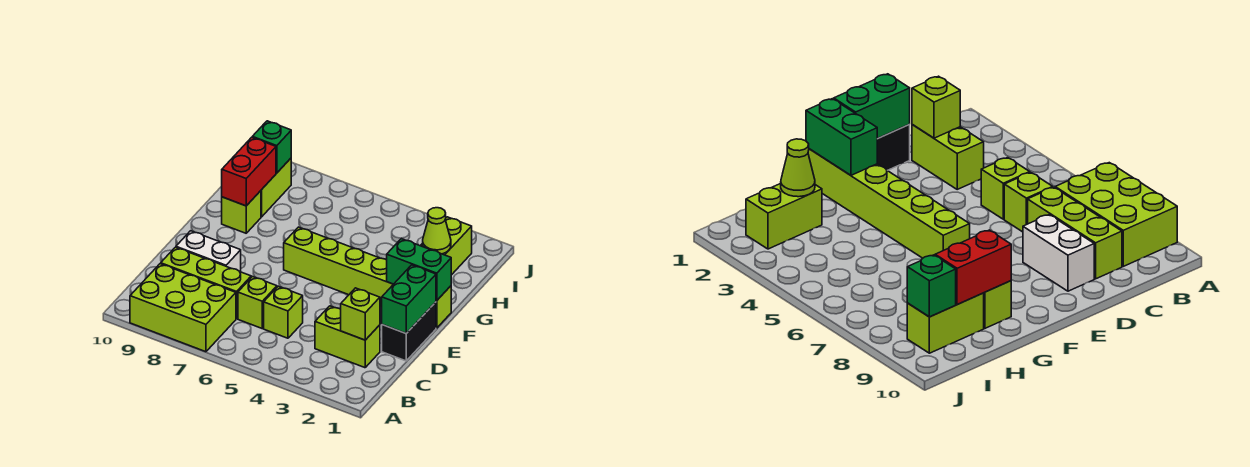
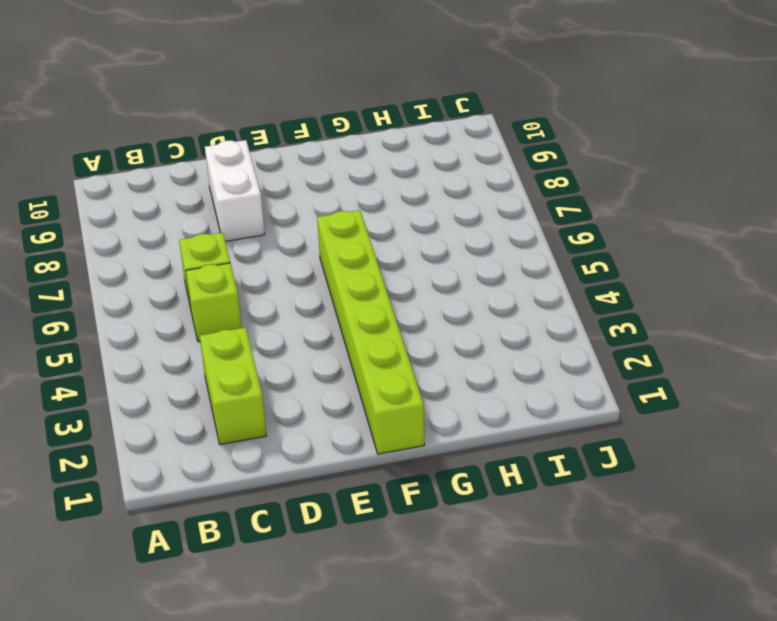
none -> lime 2x3 brick [130,264,236,352]
none -> lime 1x3 brick [161,247,251,319]
none -> black 1x2 brick [382,302,436,361]

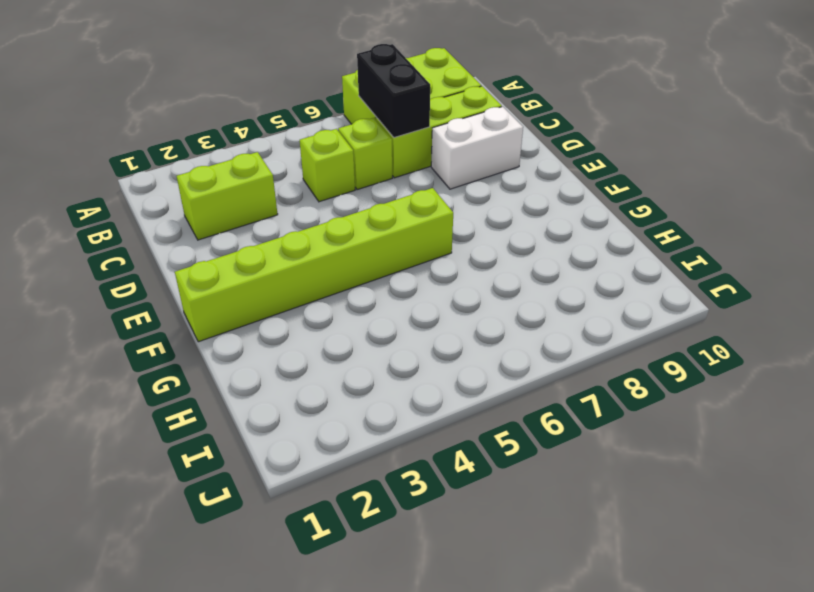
black 1x2 brick [357,44,430,138] -> black 1x2 brick moved to [382,302,436,361]
none -> lime 1x1 brick [222,191,261,233]
none -> lime 1x2 brick [420,217,472,275]
none -> lime 1x2 brick [261,158,291,217]

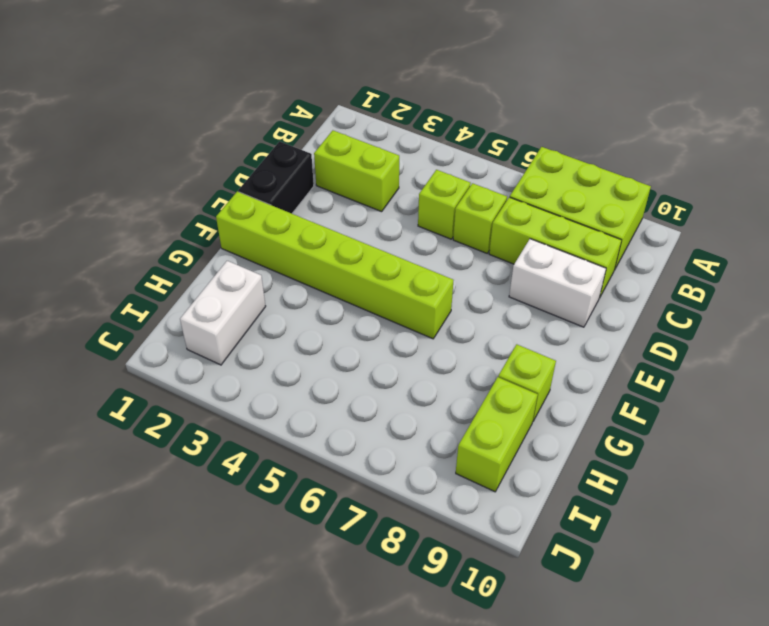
white 1x2 brick [180,261,266,365] -> lime 1x2 brick [420,217,472,275]
none -> lime 1x1 brick [341,288,380,340]
none -> green 1x2 brick [382,265,436,333]
none -> green 1x2 brick [387,239,451,301]

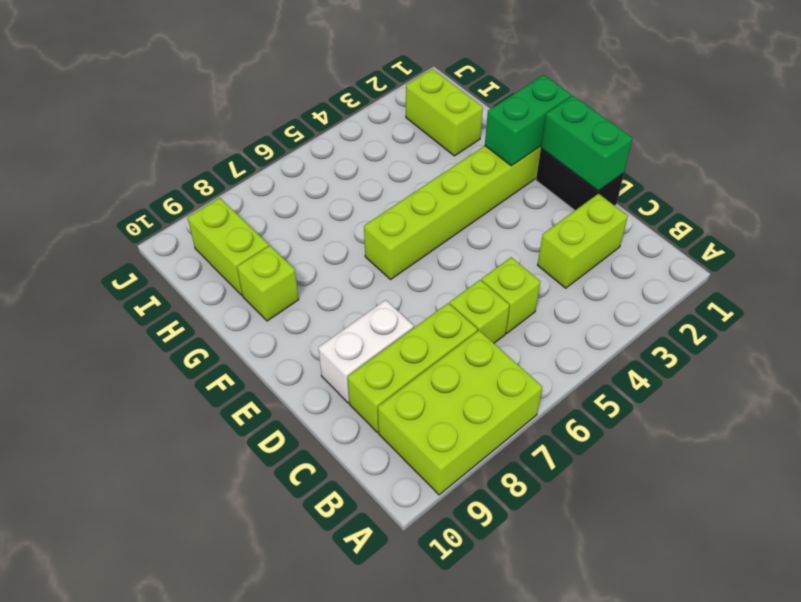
none -> lime 1x1 brick [341,288,380,340]
none -> red 1x2 brick [222,137,276,206]
none -> lime 1x1 cone [423,208,451,254]

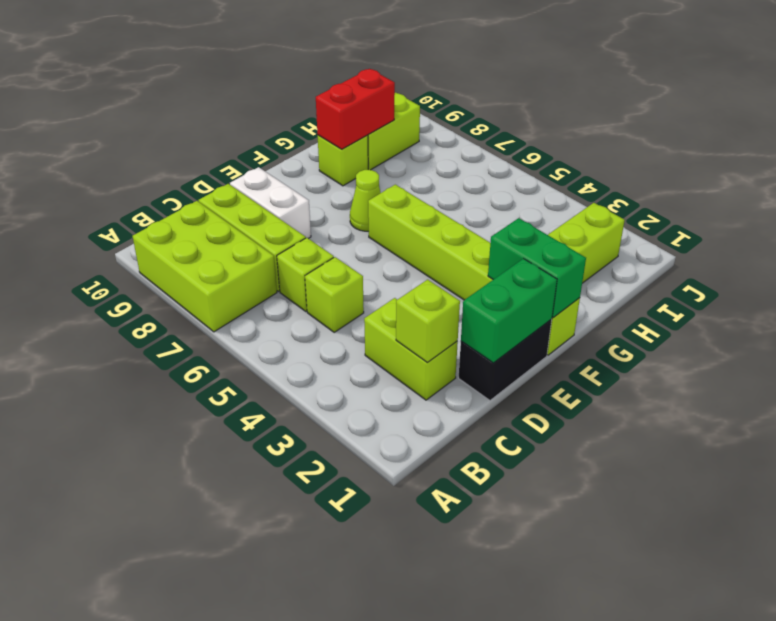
lime 1x1 cone [350,170,381,231] -> lime 1x1 cone moved to [423,208,451,254]
none -> green 1x1 brick [252,121,291,173]

